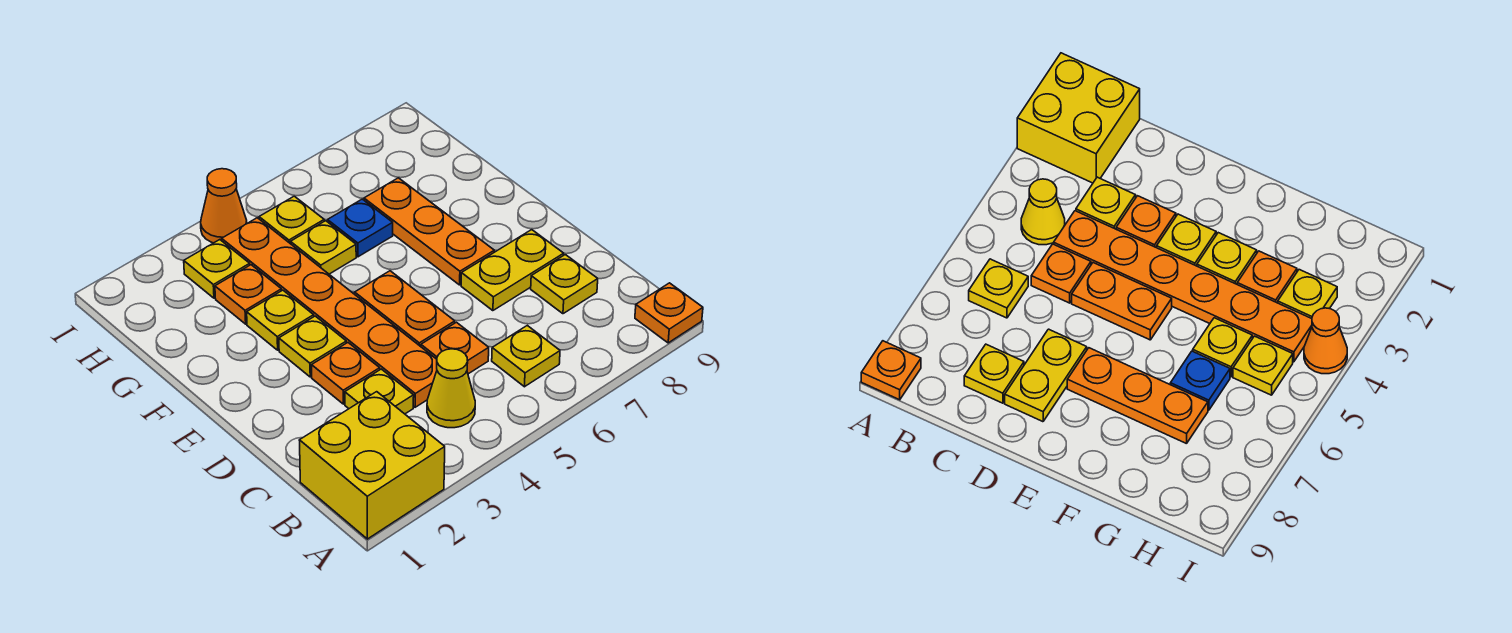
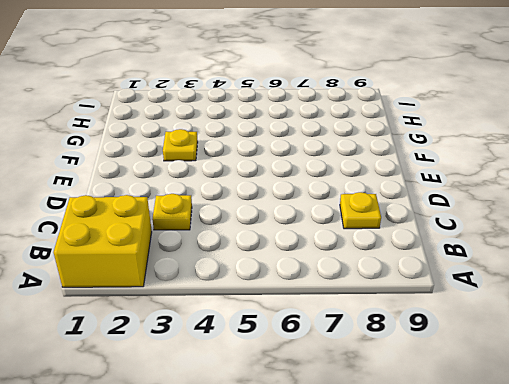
none -> orange 1x1 plate [635,283,703,343]
none -> yellow 1x1 cone [427,349,475,428]
none -> yellow 1x1 plate [492,326,560,387]

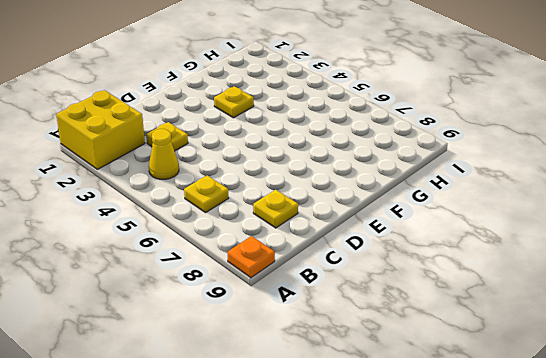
none -> orange 1x6 plate [222,218,437,407]
none -> orange 1x1 plate [421,322,489,374]
none -> orange 1x1 plate [312,343,380,404]

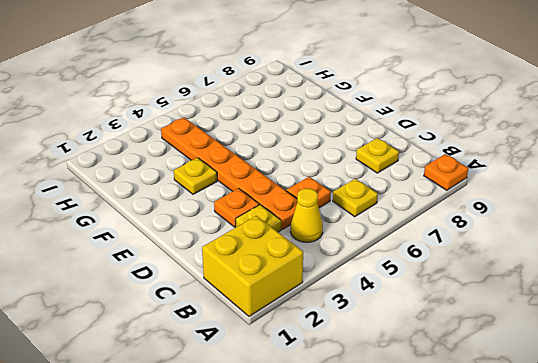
none -> orange 1x2 plate [355,271,455,347]
none -> yellow 1x2 plate [461,230,564,311]
none -> yellow 1x1 plate [279,316,346,377]

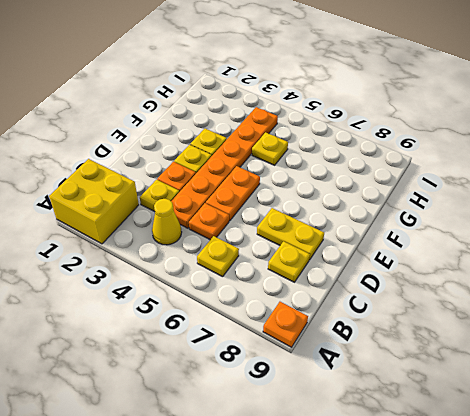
none -> orange 1x3 plate [364,178,494,285]
none -> orange 1x1 plate [215,265,281,324]
none -> blue 1x1 plate [328,199,393,257]

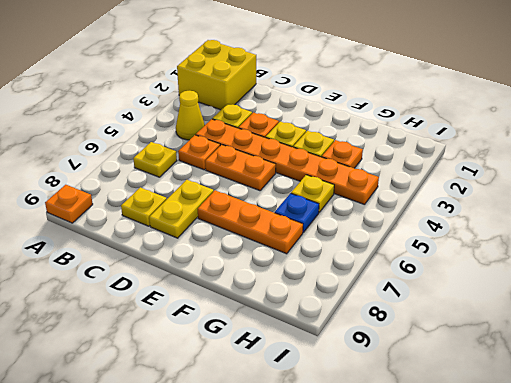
none -> yellow 1x1 plate [184,240,250,298]
none -> yellow 1x1 plate [259,196,324,244]
none -> orange 1x1 cone [201,169,247,243]

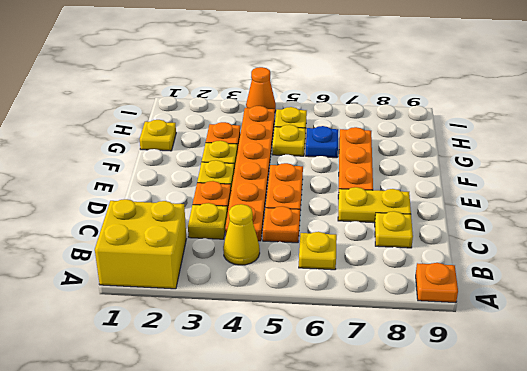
yellow 1x1 plate [140,120,176,151] -> yellow 1x1 plate moved to [184,240,250,298]

